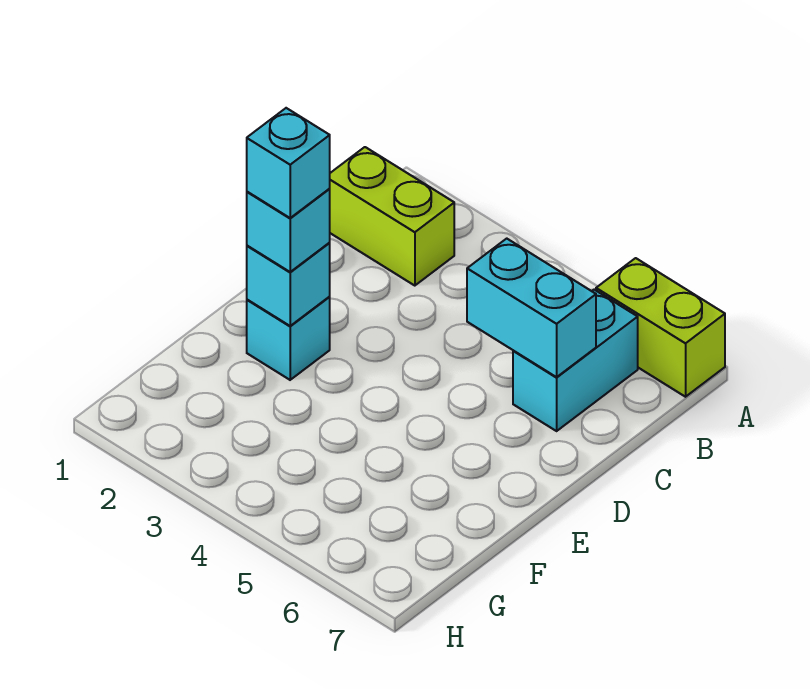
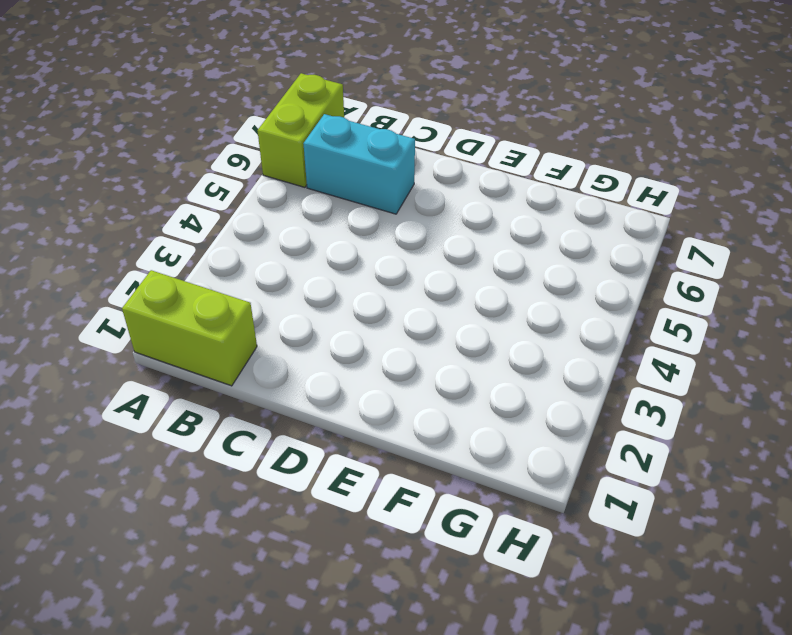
lime 1x2 brick [122,270,257,386] -> lime 1x2 brick turned to [330,147,454,286]
none -> cyan 1x1 brick [247,297,330,380]
none -> cyan 1x2 brick [467,239,596,377]

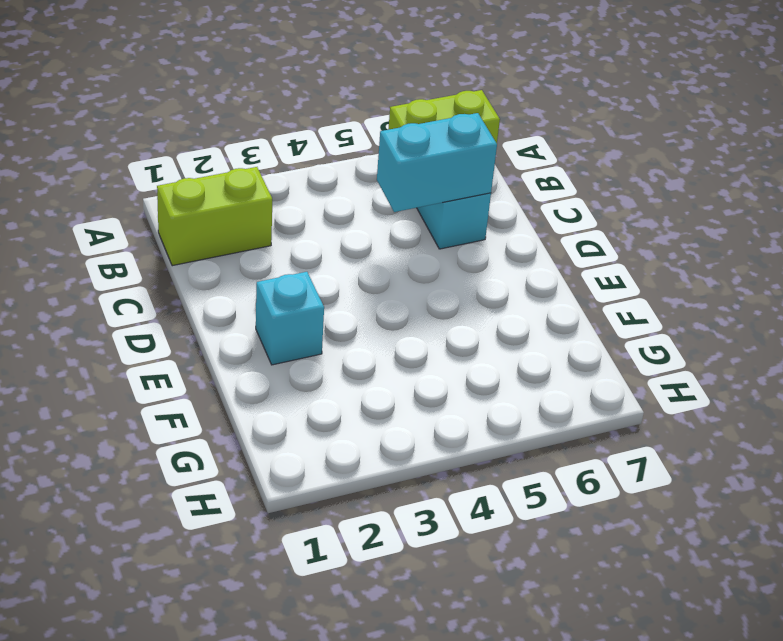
none -> cyan 1x1 brick [247,243,330,326]
none -> cyan 1x1 brick [247,189,330,272]

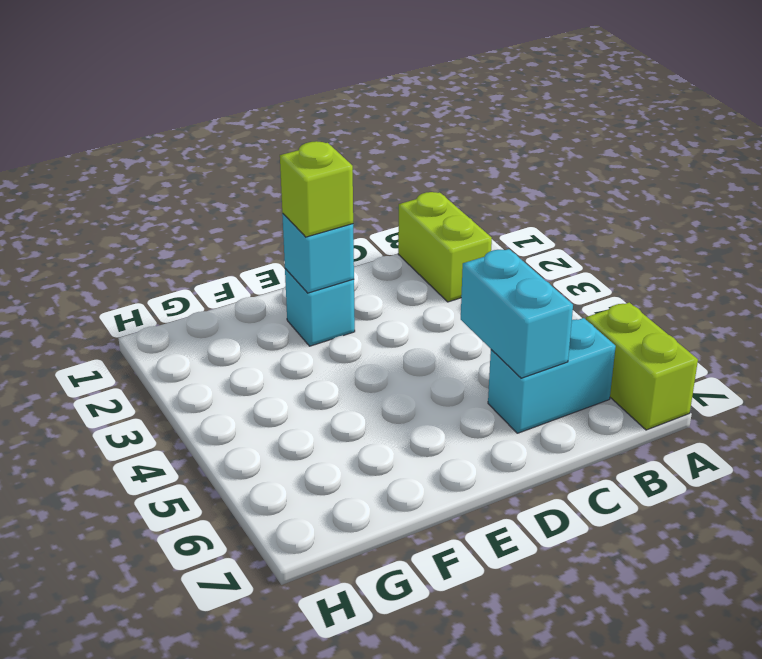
lime 1x1 brick [280,141,353,237] -> cyan 1x1 brick [247,189,330,272]
none -> cyan 1x1 brick [247,108,330,218]

